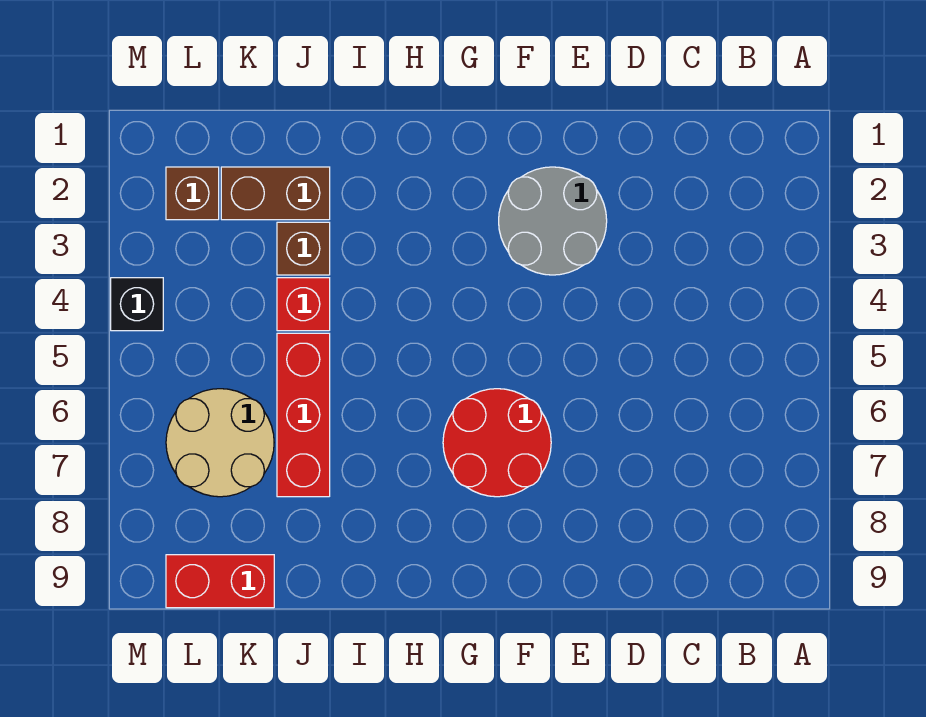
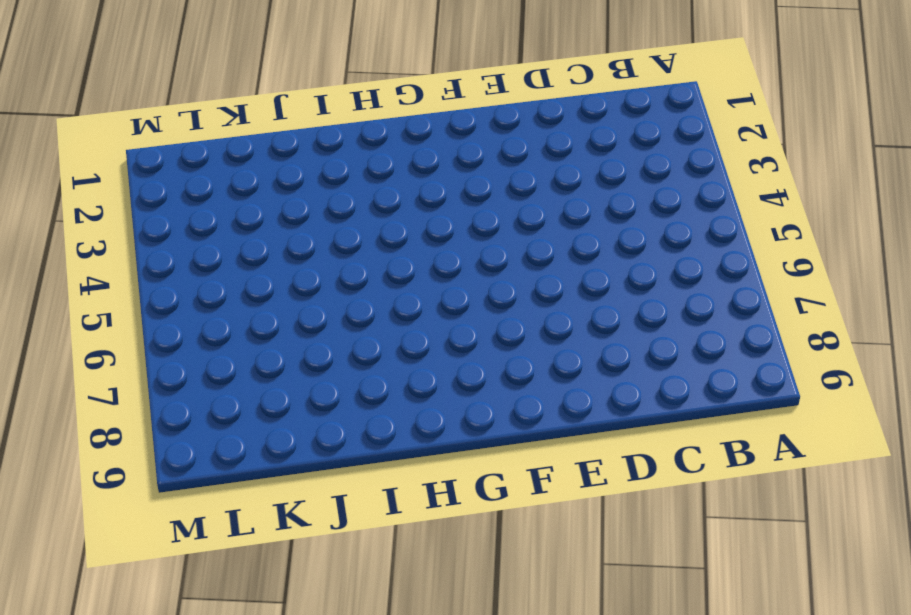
none -> grey 2x2 round brick [499,167,607,275]
none -> red 2x2 round brick [443,389,551,497]

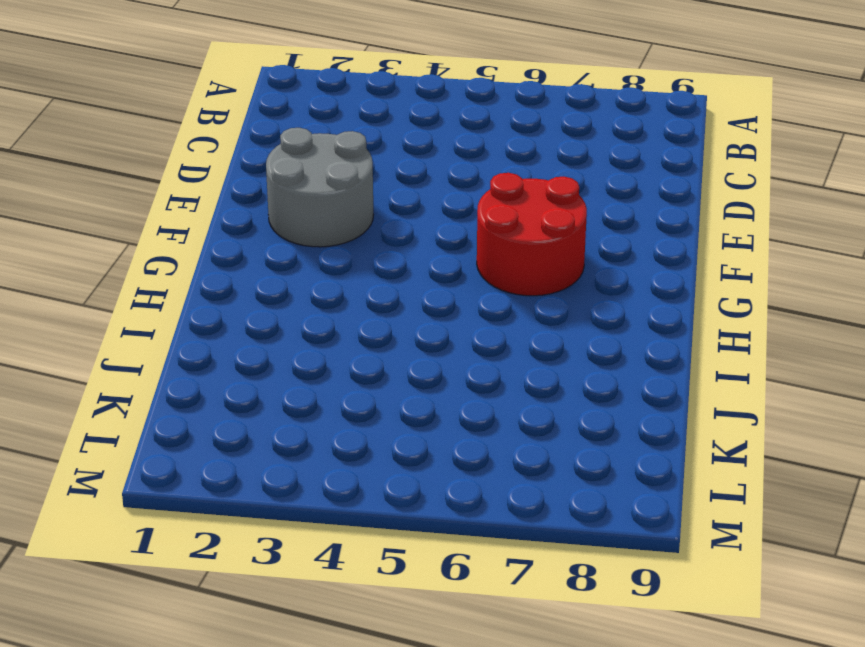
none -> brown 1x2 brick [221,167,330,220]
none -> brown 1x1 brick [277,222,330,275]

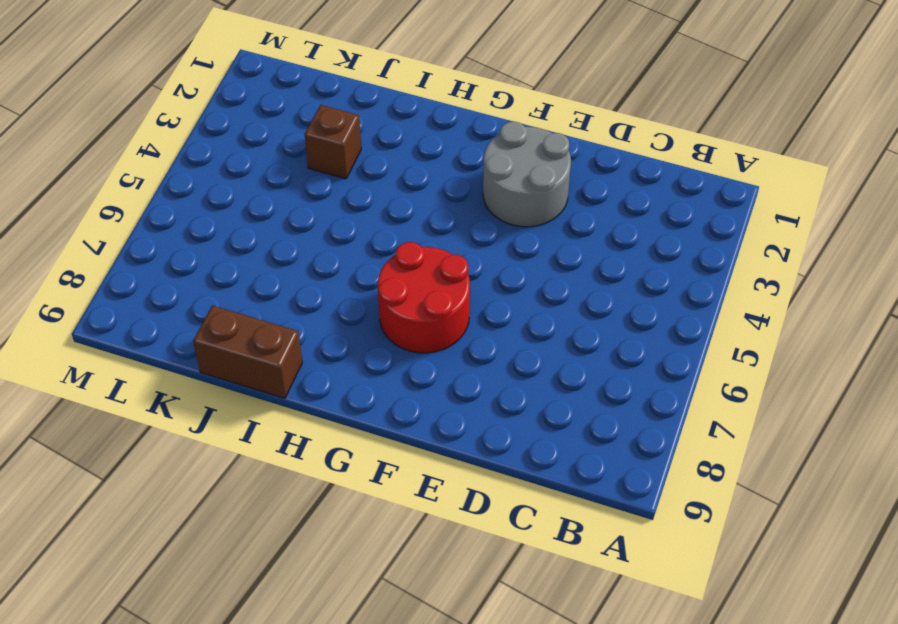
brown 1x2 brick [193,305,302,398] -> brown 1x2 brick moved to [221,167,330,220]
none -> red 1x1 brick [277,278,330,331]
none -> red 1x3 brick [277,333,330,497]

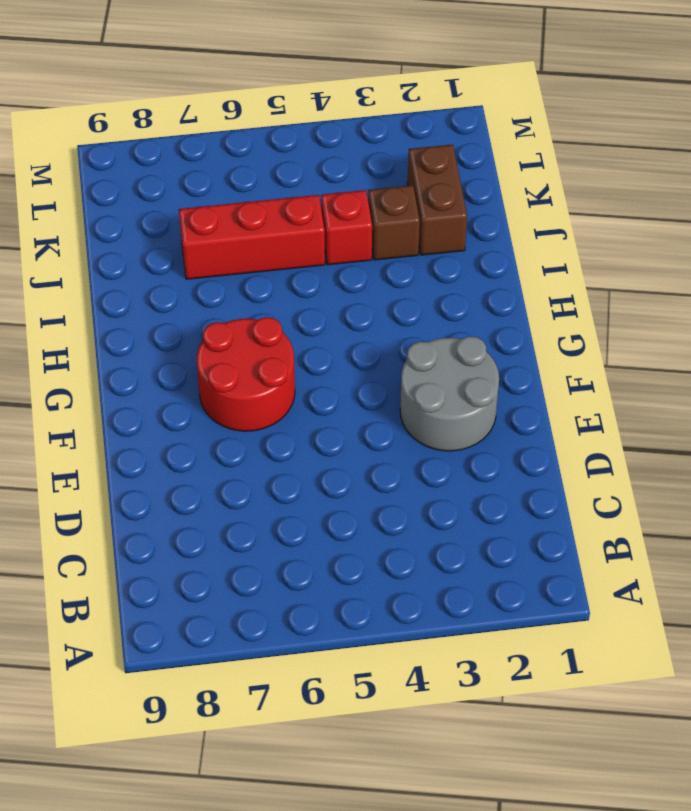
none -> tan 2x2 round brick [166,389,274,497]
none -> red 1x2 brick [166,555,274,608]

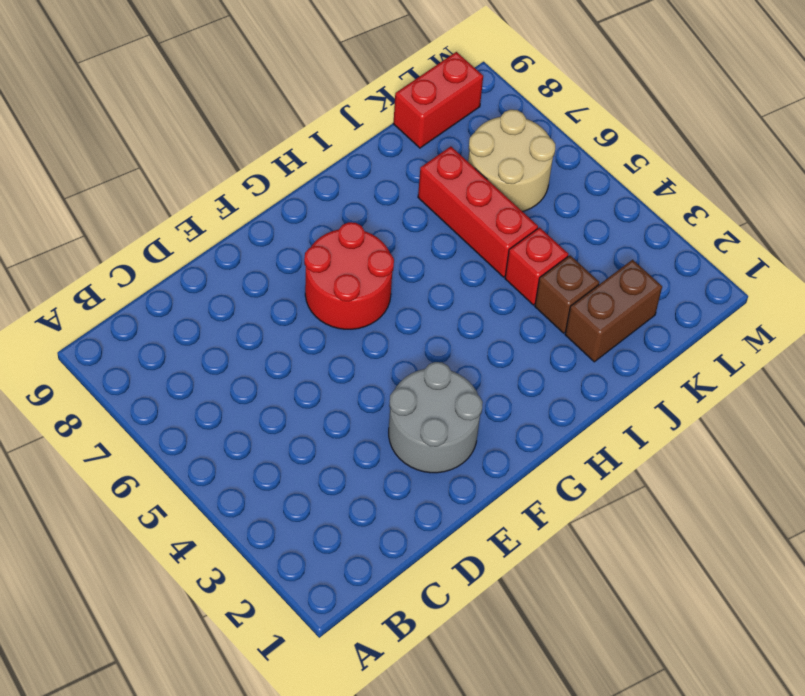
none -> brown 1x1 brick [166,167,219,220]
none -> black 1x1 brick [111,278,163,331]

